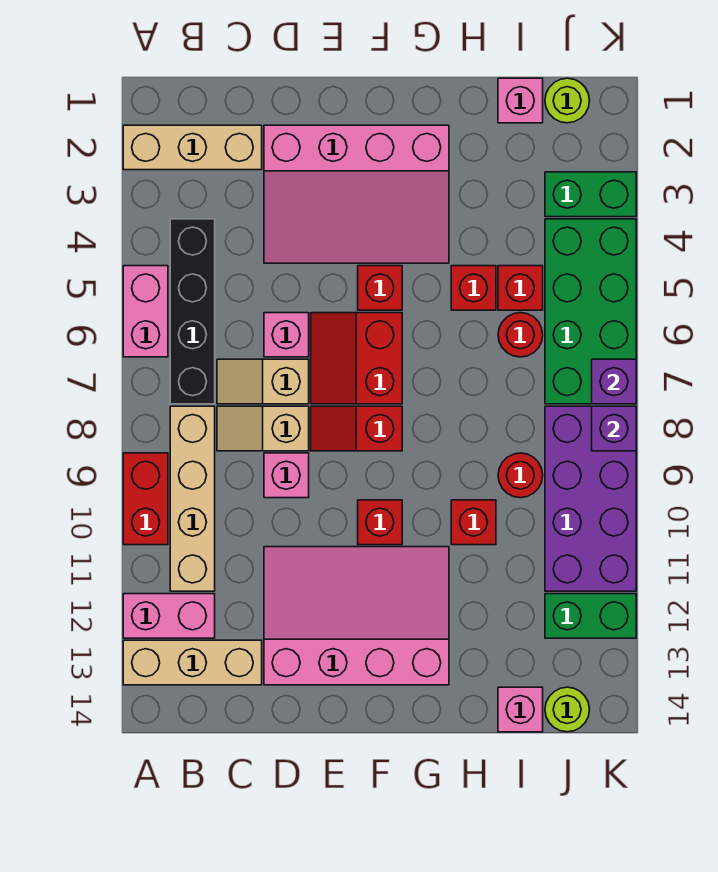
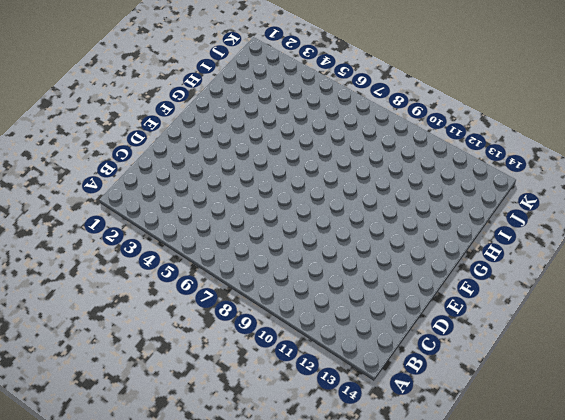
none -> tan 1x3 brick [123,125,262,170]
none -> pink 1x2 brick [123,266,168,357]
none -> red 1x2 brick [123,453,168,545]
none -> pink 1x2 brick [123,594,215,638]

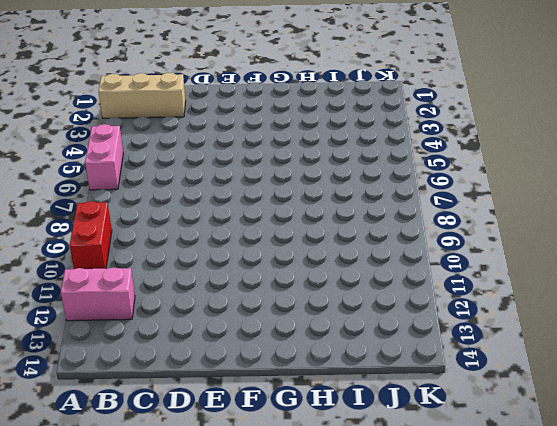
none -> tan 1x3 brick [123,640,262,685]
none -> black 1x4 brick [170,219,215,404]
none -> tan 1x4 brick [170,406,215,591]
none -> tan 1x2 slope [217,359,309,404]

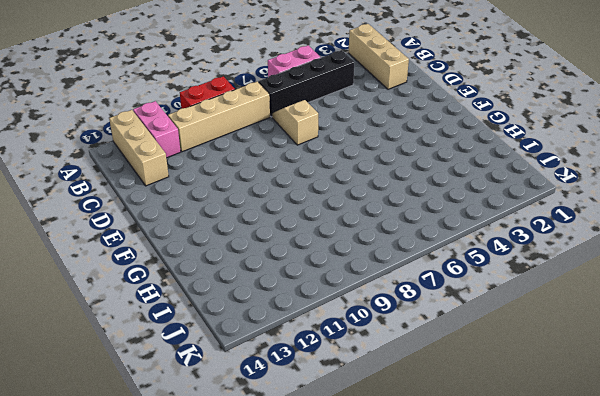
none -> tan 1x2 slope [217,406,309,451]
none -> pink 3x4 slope [264,125,449,263]
none -> pink 1x1 brick [264,313,309,357]
none -> pink 1x1 brick [264,453,309,498]

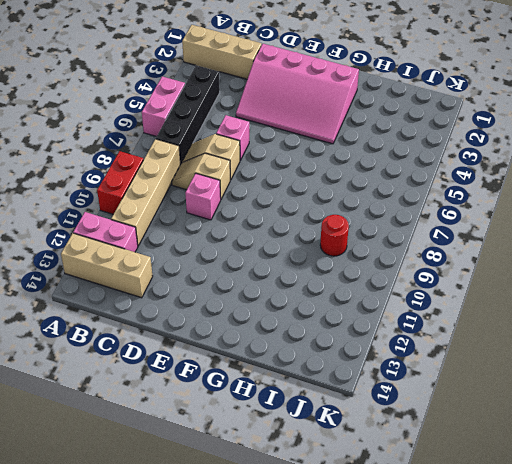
none -> pink 3x4 slope [264,547,449,685]
none -> red 2x2 slope [311,313,402,404]
none -> red 1x2 slope [311,406,402,451]
none -> red 1x1 brick [358,266,402,310]

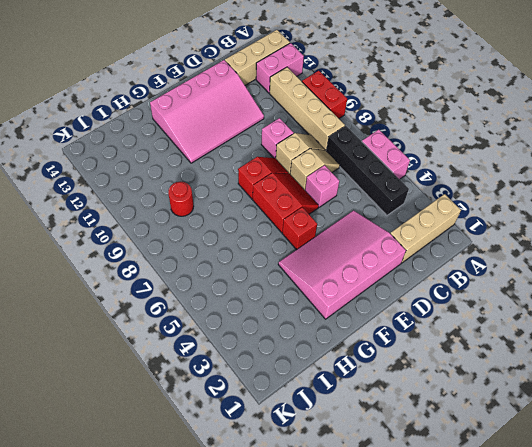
none -> red 1x1 brick [358,500,402,545]
none -> red 1x1 brick [451,266,496,310]
none -> red 1x1 brick [451,500,496,545]
none -> pink 1x1 brick [498,78,543,123]

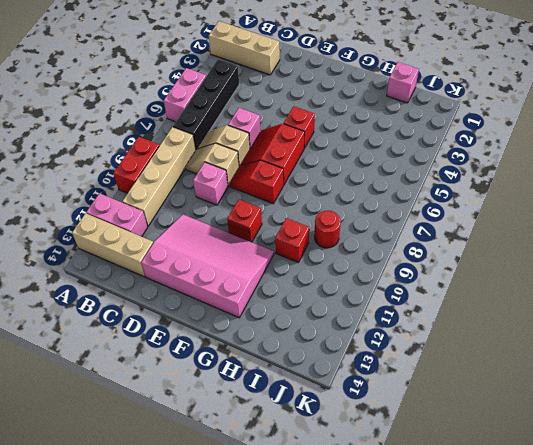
none -> pink 3x4 slope [264,125,449,263]
none -> red 1x1 brick [451,266,496,310]
none -> red 1x1 brick [498,266,543,310]
none -> red 1x1 round brick [498,313,543,357]

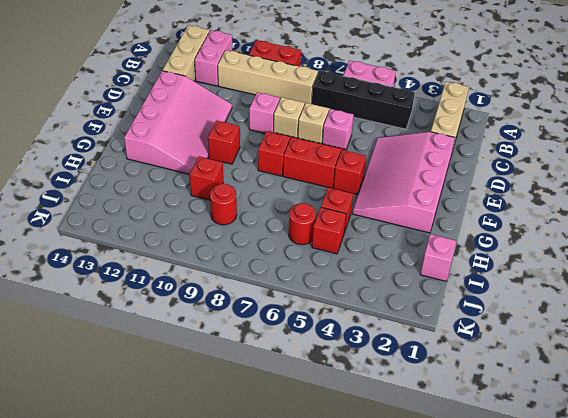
none -> pink 1x1 brick [498,687,543,732]
none -> lime 1x1 round brick [545,78,590,123]
none -> green 1x2 brick [545,172,636,217]
none -> green 2x4 brick [545,219,636,404]

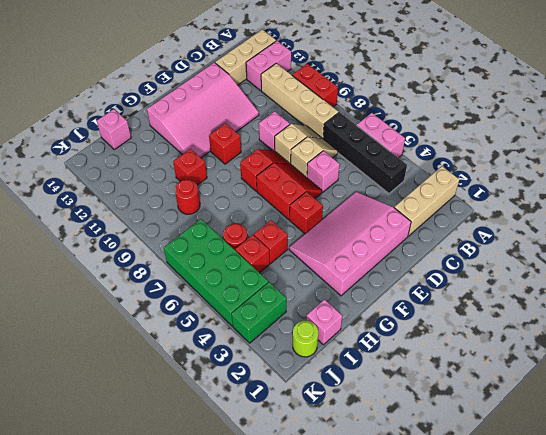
none -> purple 2x4 brick [545,406,636,591]
none -> green 1x2 brick [545,594,636,638]
none -> lime 1x1 round brick [545,687,590,732]
none -> purple 1x1 brick [592,359,636,404]

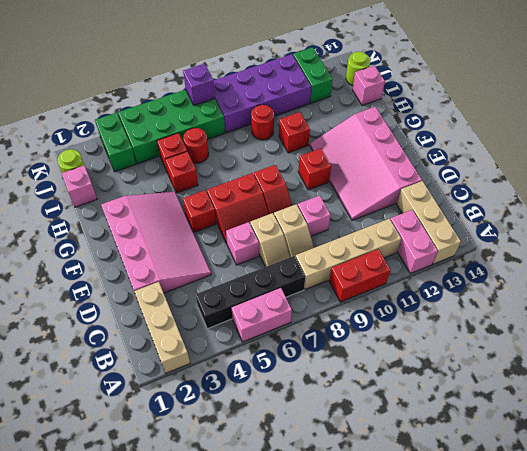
none -> purple 1x1 brick [592,406,636,451]

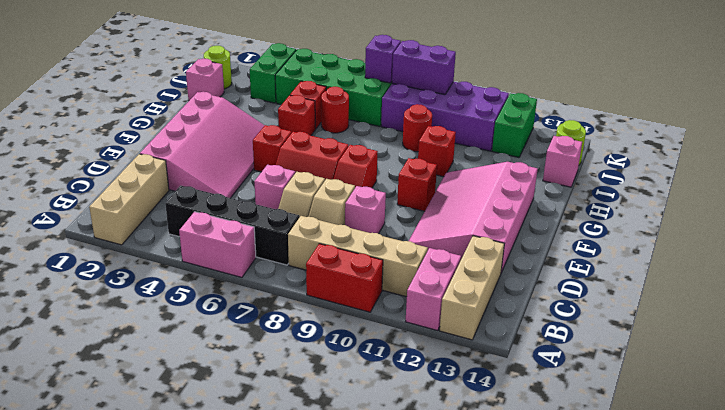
purple 1x2 brick [392,40,456,95] -> purple 1x1 brick [592,406,636,451]

